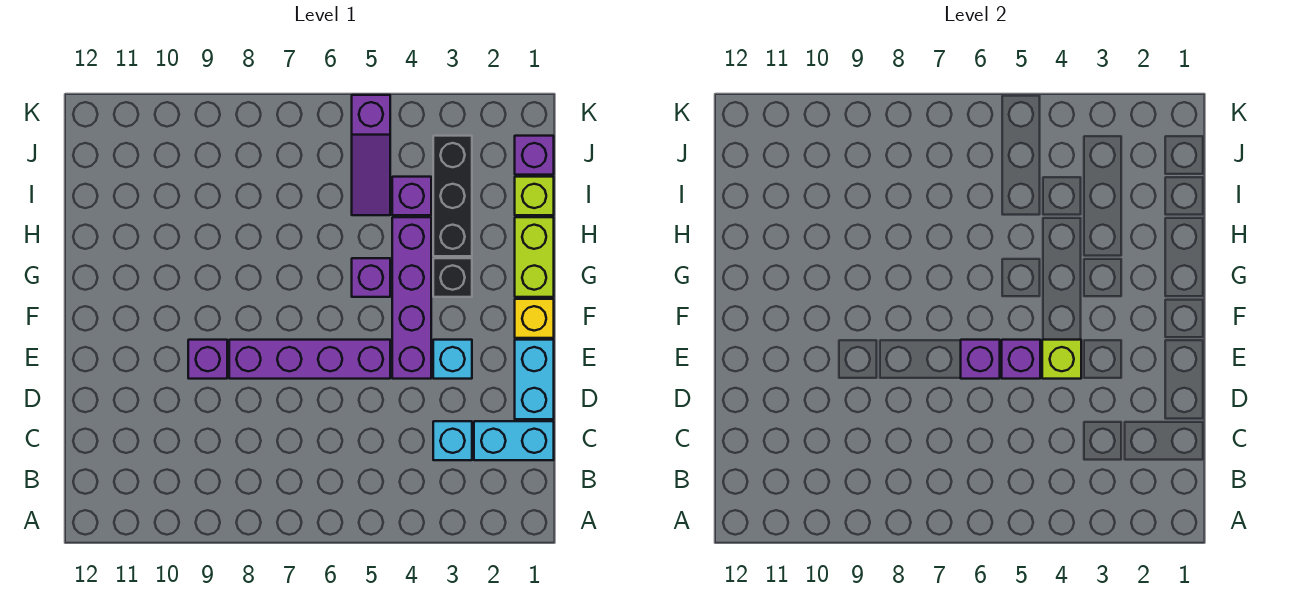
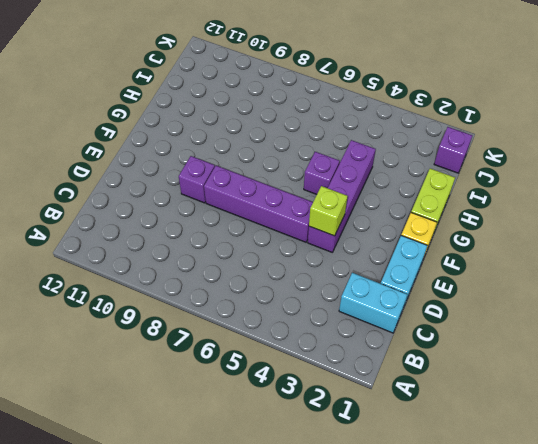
none -> cyan 1x1 brick [433,421,472,460]
none -> cyan 1x1 brick [433,340,472,379]
none -> black 1x1 brick [433,258,472,297]

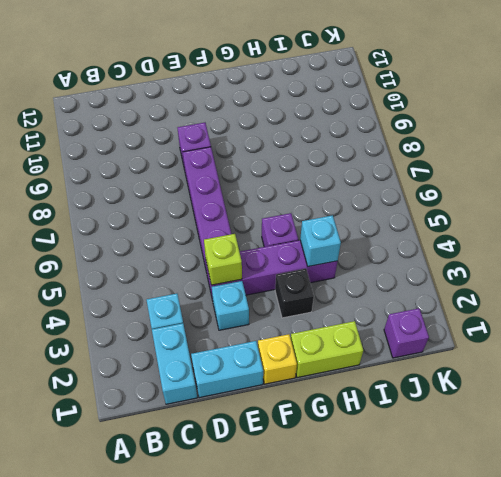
cyan 1x1 brick [300,215,341,267] -> none
none -> black 1x3 brick [433,136,472,256]
none -> lime 1x1 brick [515,177,554,215]
none -> purple 1x1 brick [392,177,431,215]

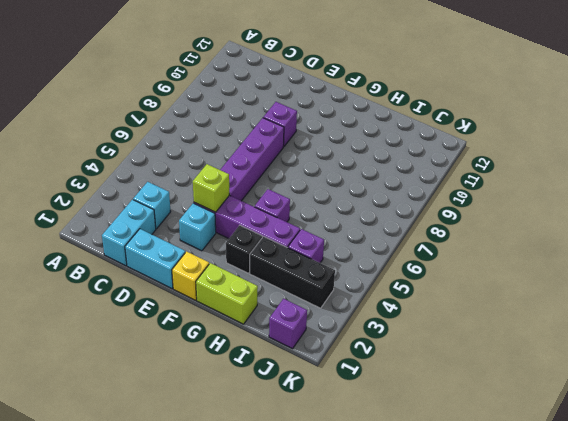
none -> lime 1x1 brick [515,177,554,215]
none -> purple 1x3 slope [352,95,390,215]
none -> purple 1x1 brick [1002,340,1040,379]

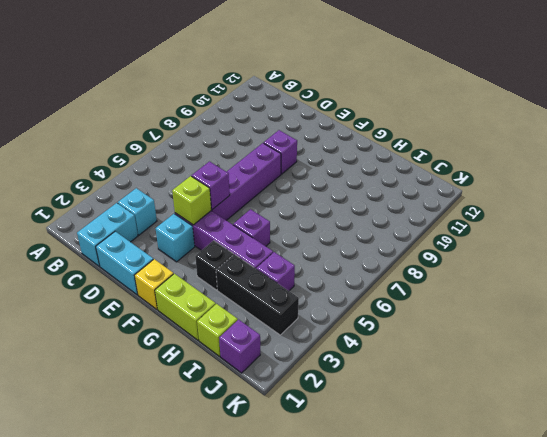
none -> purple 1x3 slope [352,95,390,215]
none -> purple 1x1 brick [961,340,1000,379]

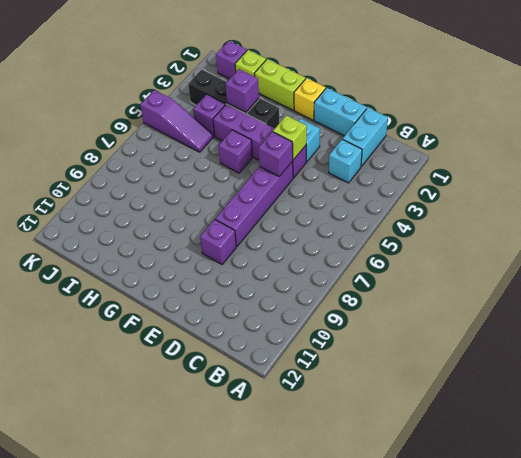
purple 1x1 brick [225,69,259,113] -> purple 1x1 brick moved to [961,340,1000,379]

